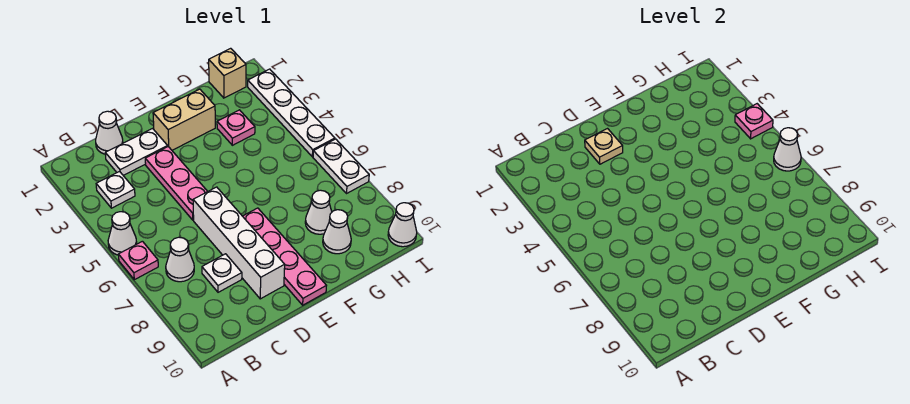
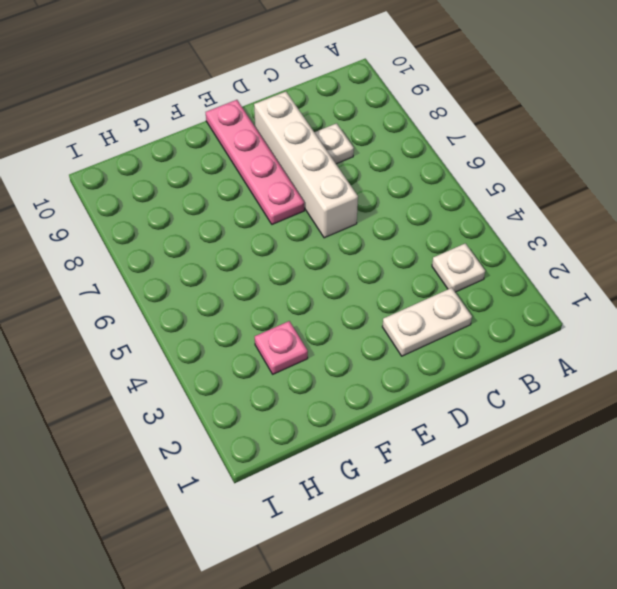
none -> white 1x1 cone [108,212,137,255]
none -> pink 1x1 plate [118,241,158,280]
none -> white 1x1 cone [166,237,194,282]

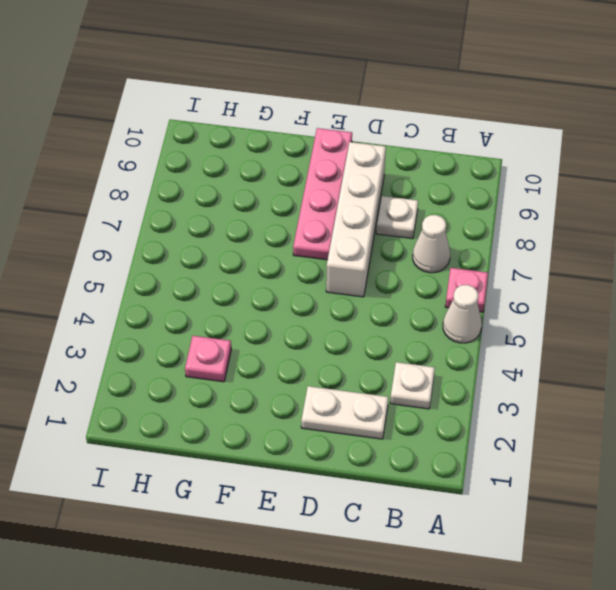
none -> white 1x1 cone [96,111,123,154]
none -> pink 1x3 plate [145,147,208,220]
none -> tan 1x2 brick [153,89,215,150]

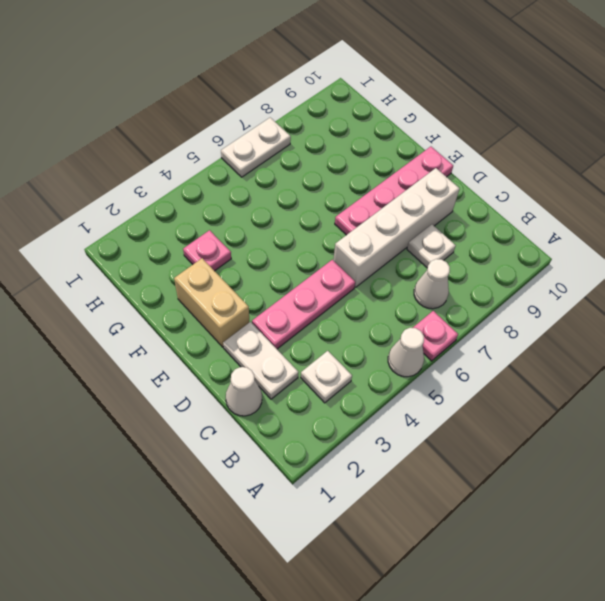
none -> white 1x1 cone [305,190,332,234]
none -> white 1x1 cone [323,210,351,254]
none -> tan 1x1 brick [209,48,246,98]

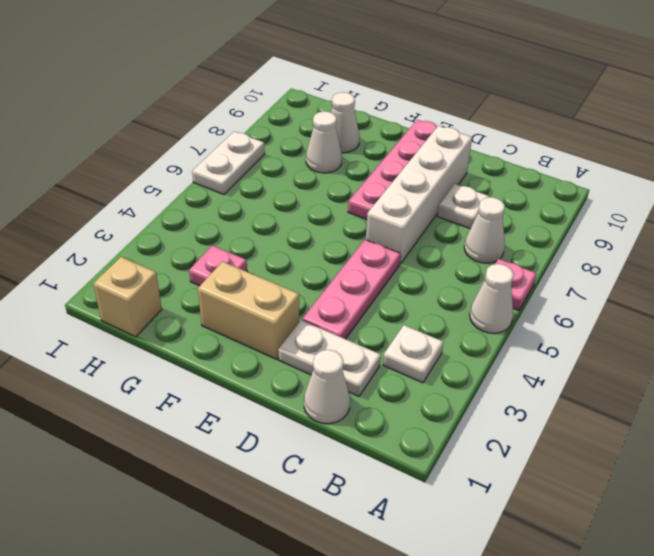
none -> white 1x4 plate [248,69,335,157]
none -> white 1x1 cone [388,203,417,247]
none -> tan 1x1 plate [585,129,623,164]

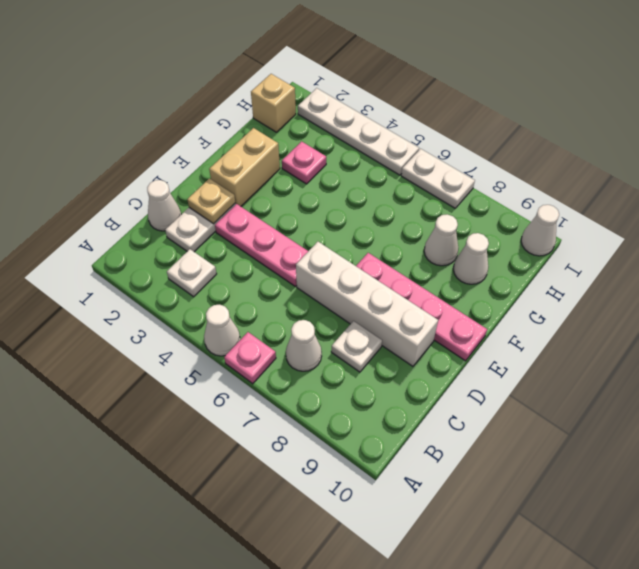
none -> pink 1x1 plate [735,104,773,139]
none -> white 1x1 cone [774,128,801,171]

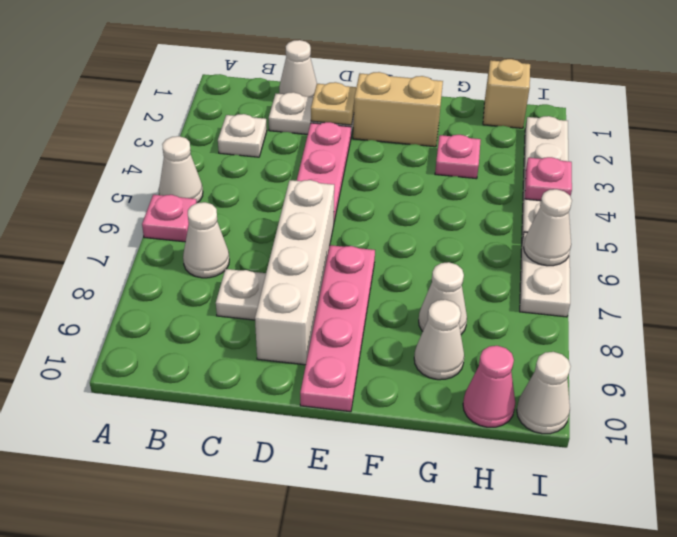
pink 1x1 cone [463,346,515,427] -> none

